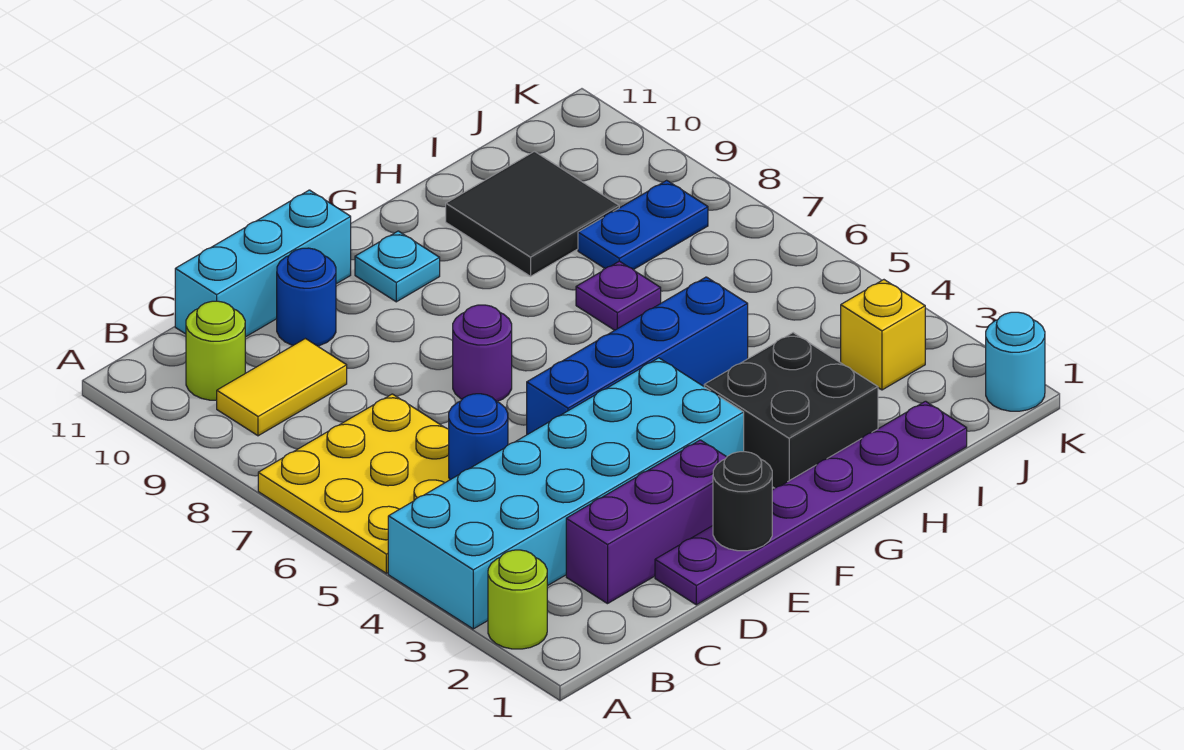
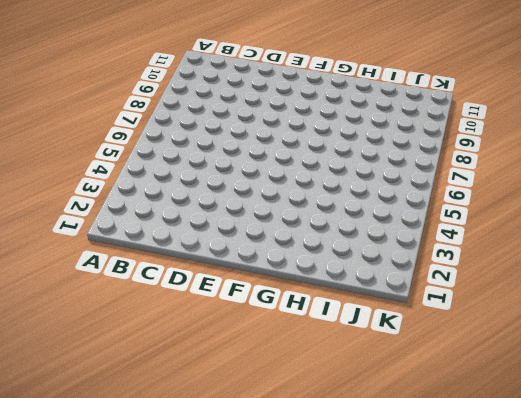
none -> lime 1x1 round brick [488,550,547,649]
none -> cyan 2x6 brick [388,358,744,629]
none -> yellow 3x3 plate [258,394,450,573]

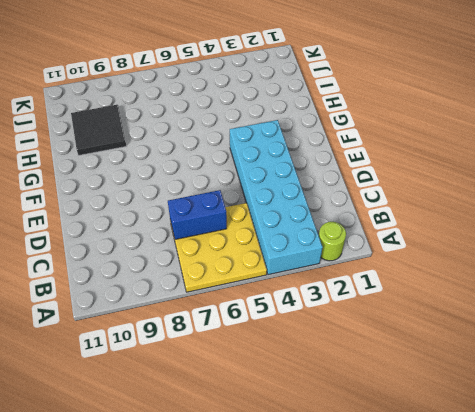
blue 1x2 brick [168,190,227,240] -> none
none -> yellow 1x2 tile [217,339,347,436]
none -> lime 1x1 round brick [186,301,245,400]
none -> purple 1x3 brick [566,440,727,604]

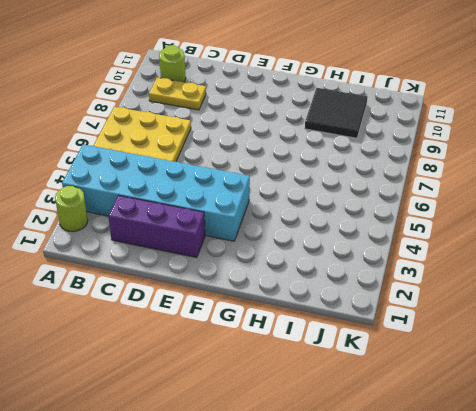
yellow 1x2 plate [149,78,206,110] -> yellow 1x2 tile [217,339,347,436]
none -> cyan 1x3 brick [175,190,351,337]
none -> purple 1x6 plate [655,401,967,605]
none -> blue 1x1 round brick [277,248,336,346]

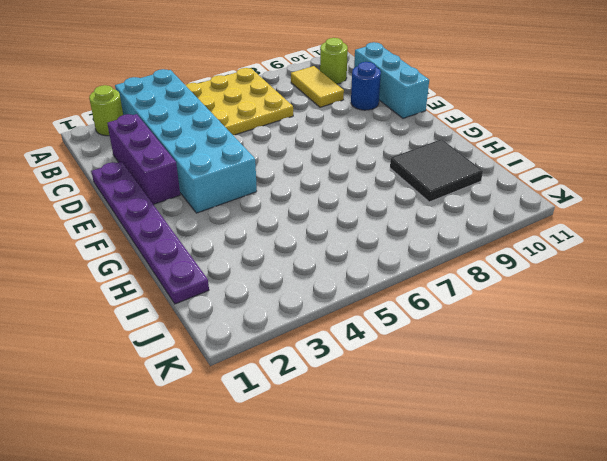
none -> blue 1x4 brick [527,277,748,435]
none -> purple 1x1 round brick [453,305,512,401]
none -> cyan 1x1 plate [355,231,440,302]

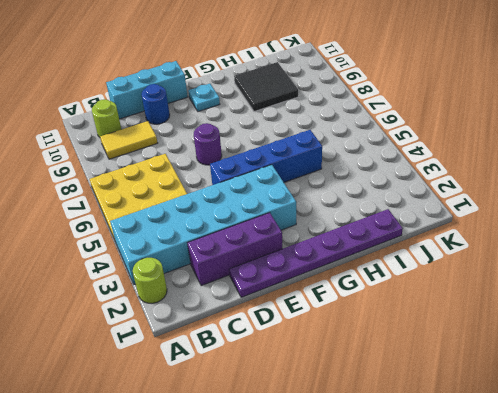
none -> black 2x2 brick [704,333,878,488]
none -> purple 1x1 plate [576,261,661,330]
none -> blue 1x2 plate [578,180,708,270]

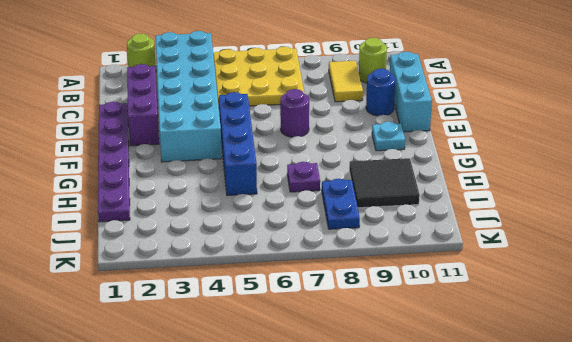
none -> black 2x2 brick [704,333,878,488]
none -> yellow 1x1 brick [841,280,925,390]
none -> cyan 1x1 round brick [986,312,1045,411]

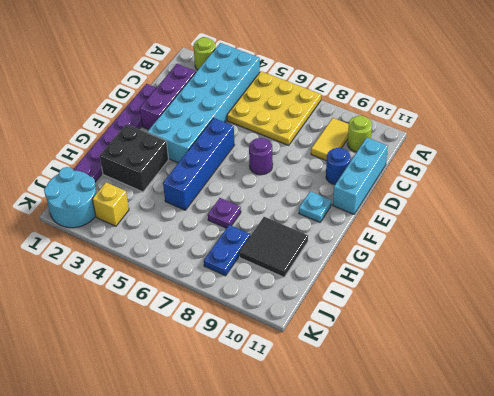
cyan 2x2 round brick [44,167,97,228] -> cyan 1x1 round brick [986,312,1045,411]
none -> blue 1x1 round brick [449,394,508,480]
none -> black 1x1 round brick [713,452,772,551]

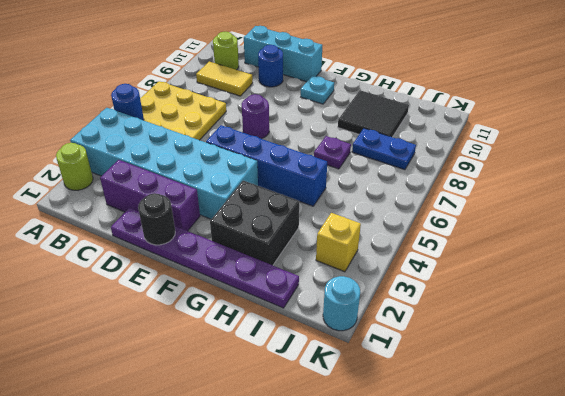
blue 1x1 round brick [111,84,144,120] -> blue 1x1 round brick moved to [449,394,508,480]

